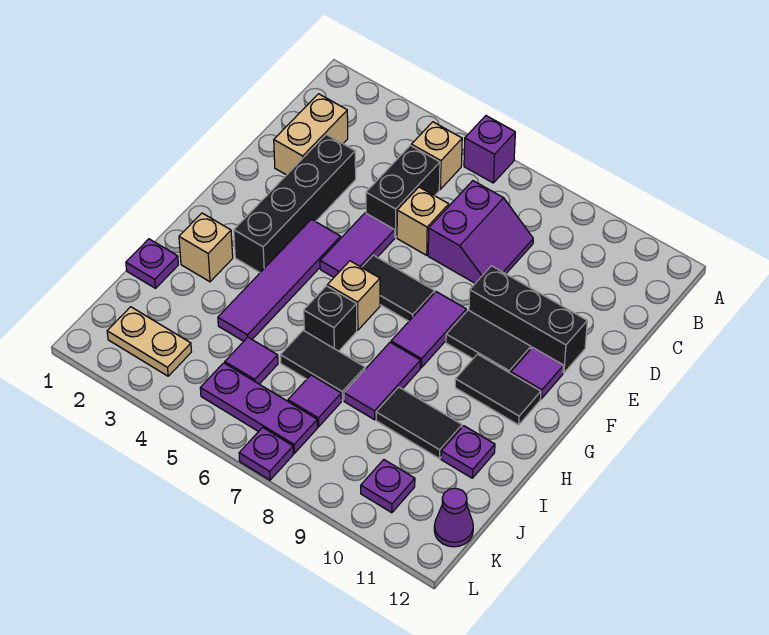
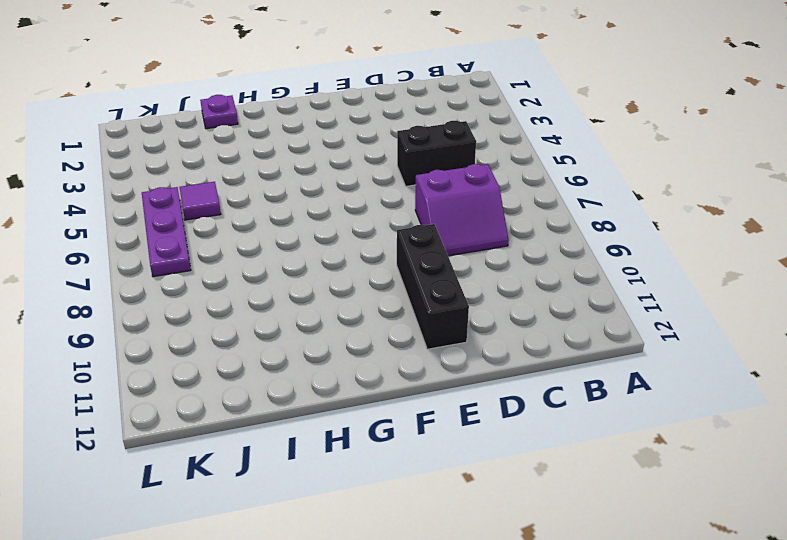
none -> purple 1x1 brick [464,116,515,183]
none -> tan 1x1 brick [411,122,462,189]
none -> tan 1x2 brick [274,94,348,175]
none -> black 1x4 brick [234,134,356,272]

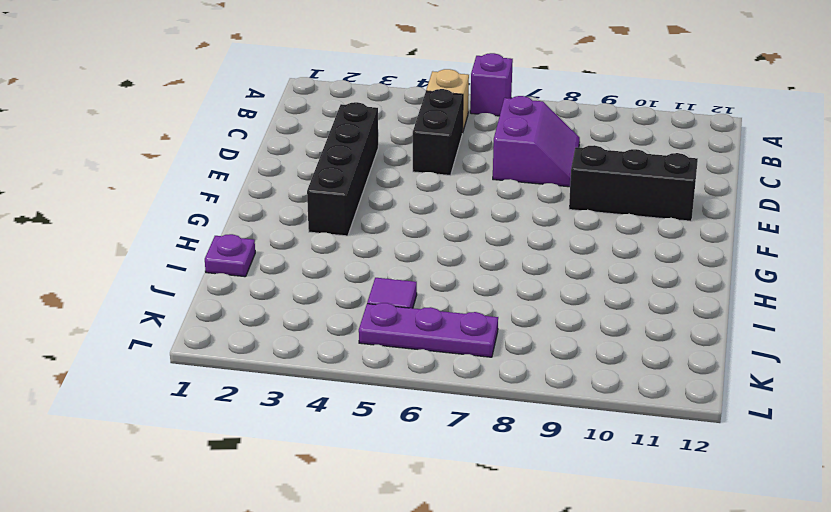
none -> tan 1x2 brick [274,94,348,175]
none -> tan 1x1 brick [397,187,449,255]
none -> purple 1x2 tile [320,213,395,277]
none -> purple 1x4 tile [218,219,341,341]

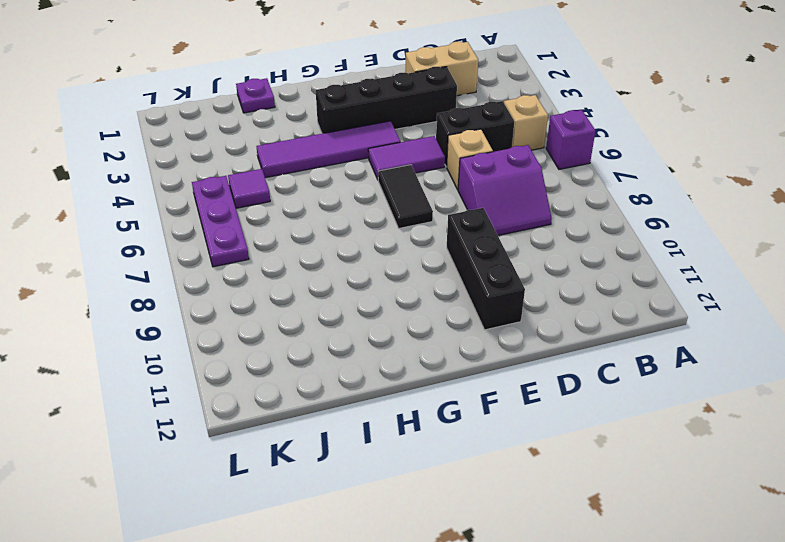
none -> purple 1x2 tile [391,292,466,368]
none -> black 1x2 tile [446,310,531,373]
none -> purple 1x1 tile [511,347,564,399]
none -> tan 1x1 brick [327,261,380,330]

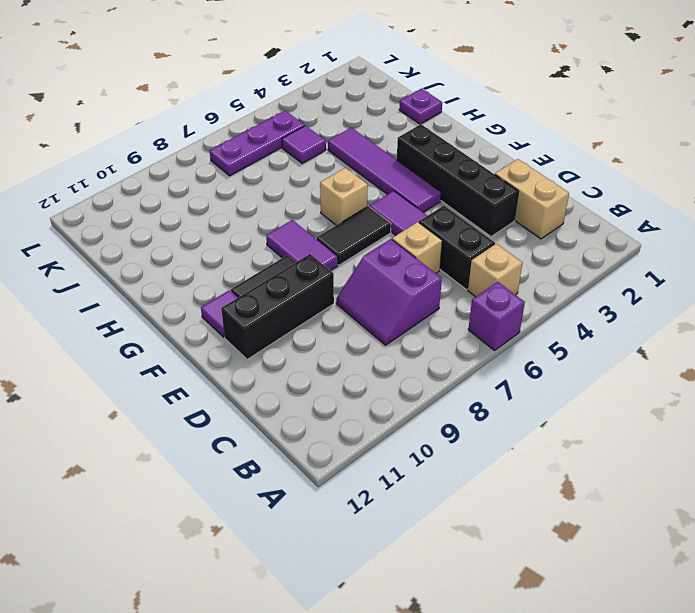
none -> black 1x2 tile [455,354,541,425]
none -> tan 1x1 brick [179,213,233,282]
none -> black 1x1 brick [304,286,357,351]
none -> purple 1x2 tile [344,342,420,420]

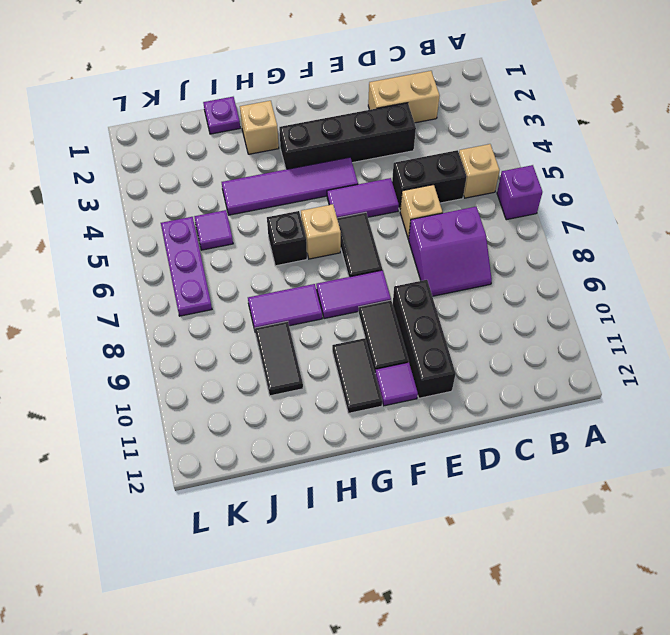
none -> black 1x2 tile [280,330,365,400]
none -> purple 1x1 plate [441,426,495,478]
none -> purple 1x1 tile [288,375,341,427]
none -> tan 1x2 plate [107,307,192,376]

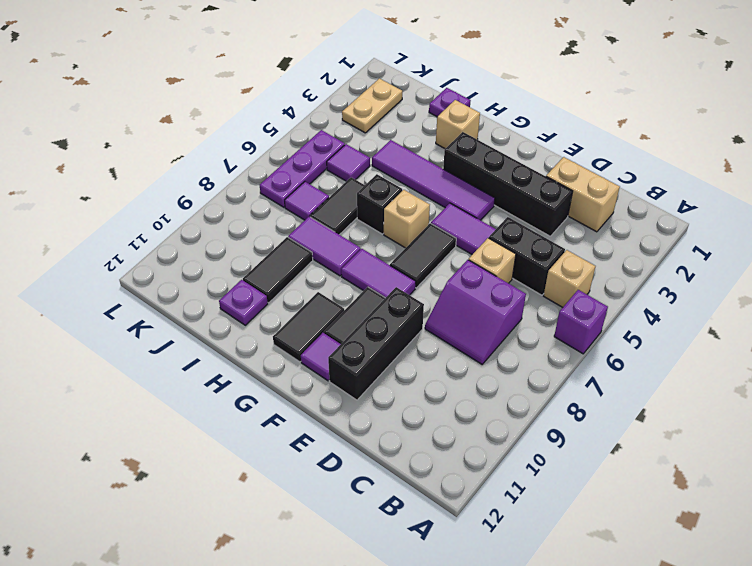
none -> purple 1x1 plate [361,460,415,513]
none -> purple 1x1 cone [434,488,473,547]
none -> purple 1x1 plate [239,427,293,480]

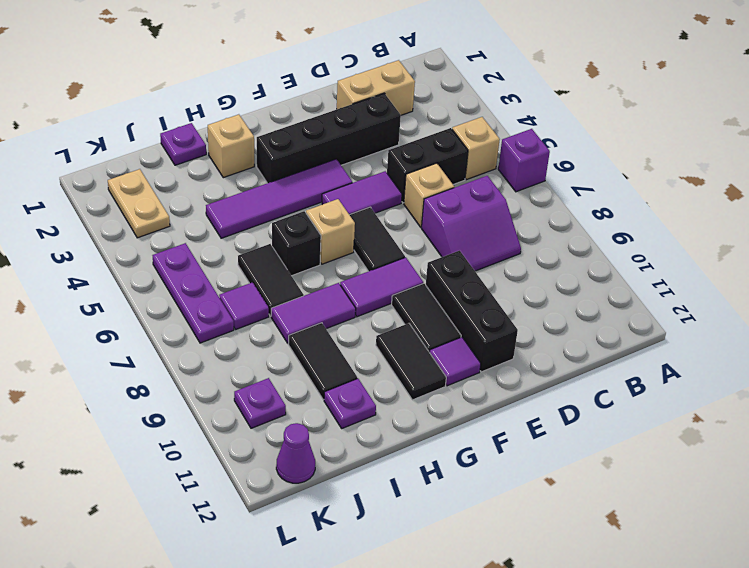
none -> purple 1x1 tile [225,337,278,384]
none -> purple 1x1 plate [239,427,293,480]

